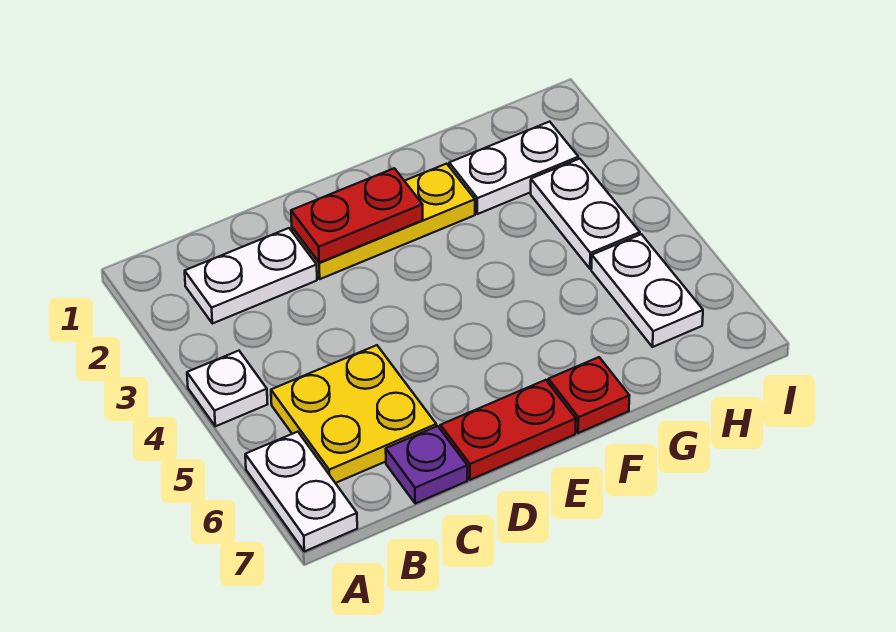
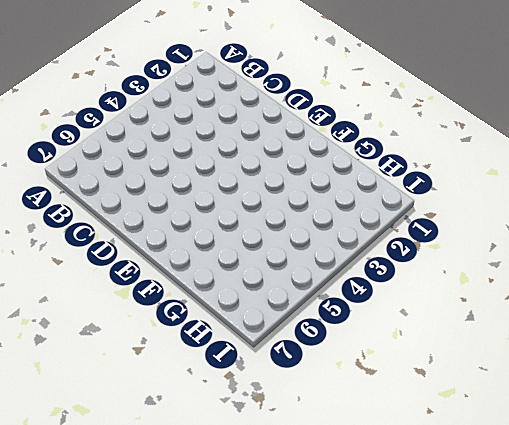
none -> white 1x1 plate [187,351,267,426]
none -> white 1x2 plate [245,432,357,551]
none -> white 1x2 plate [185,228,317,324]

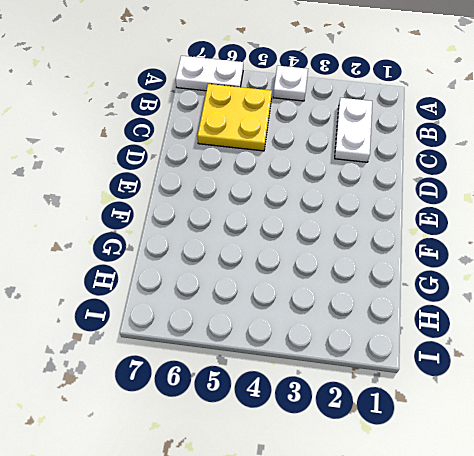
none -> purple 1x1 plate [386,426,467,504]
none -> yellow 1x3 plate [292,164,475,279]
none -> red 1x2 plate [440,380,576,480]

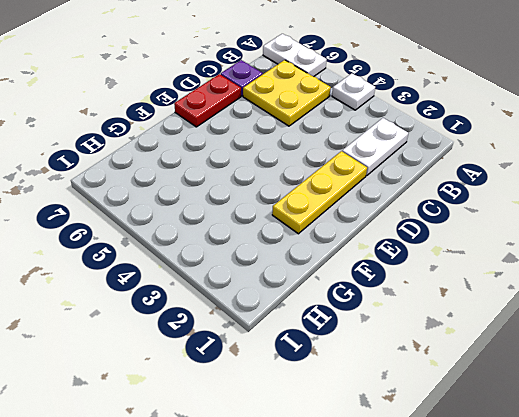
none -> red 1x1 plate [548,357,630,433]
none -> white 1x2 plate [449,122,578,214]
none -> white 1x2 plate [531,159,640,269]

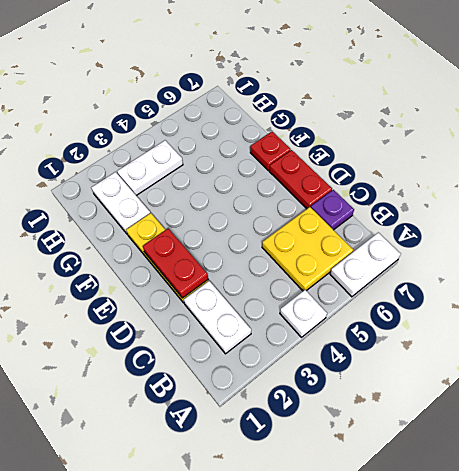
none -> white 1x2 plate [591,234,703,347]

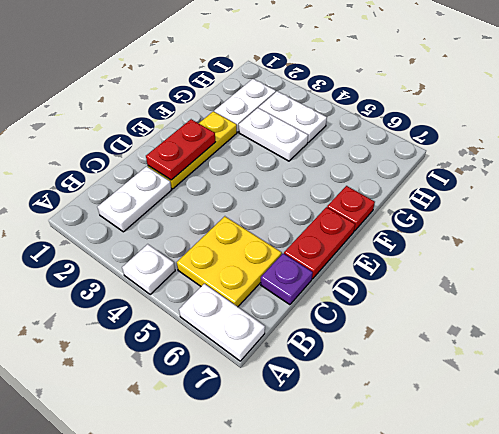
white 1x2 plate [239,108,308,161] -> white 1x2 plate moved to [591,234,703,347]

